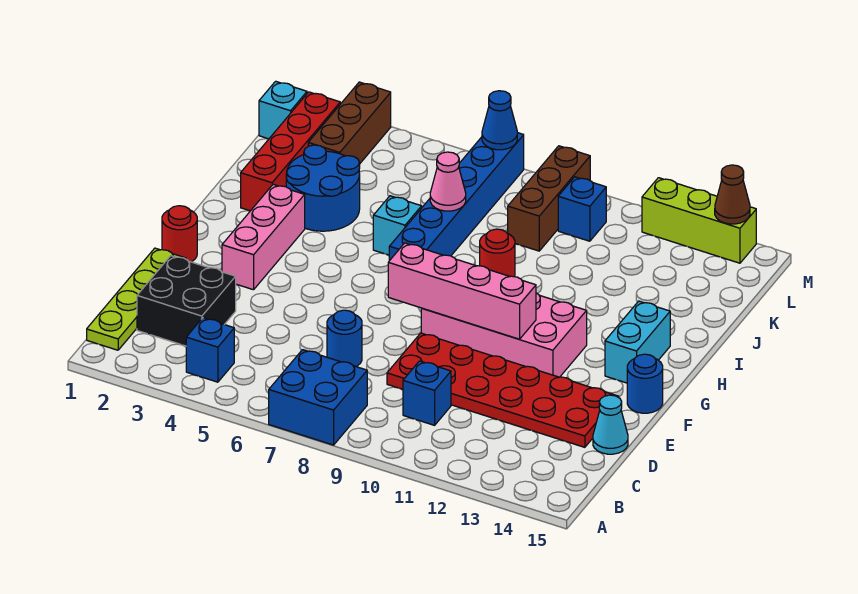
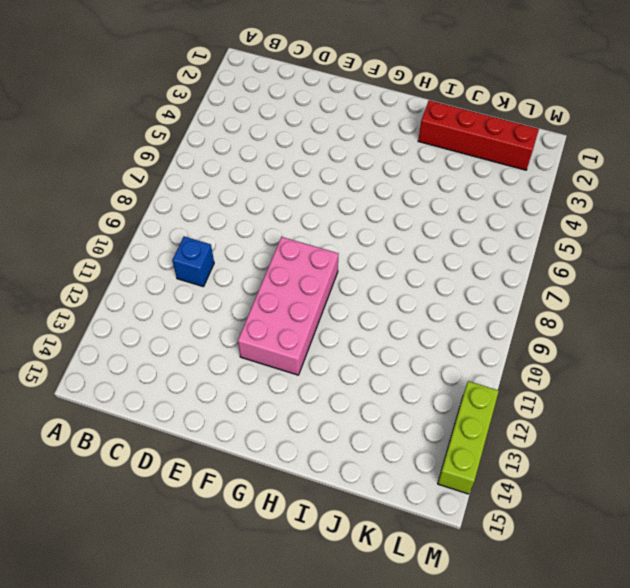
none -> blue 2x2 brick [269,350,367,445]
none -> lime 1x4 plate [87,248,186,350]
none -> blue 1x1 brick [186,318,234,382]

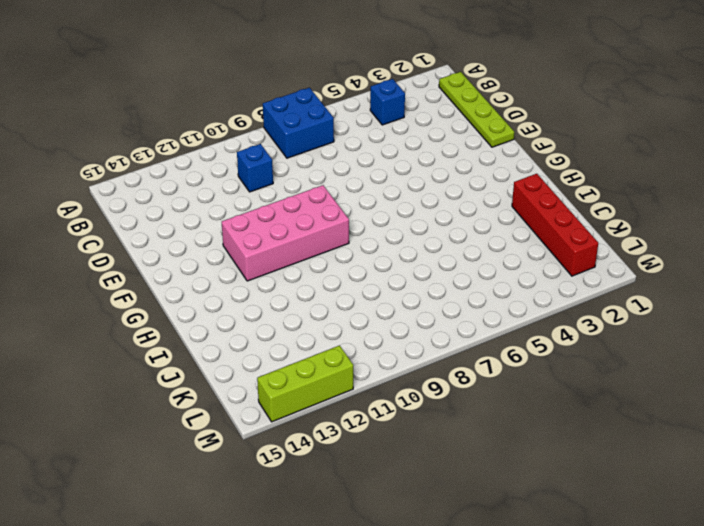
none -> black 2x2 brick [137,256,236,346]
none -> blue 1x1 round brick [327,310,362,367]
none -> red 2x6 plate [387,333,619,447]

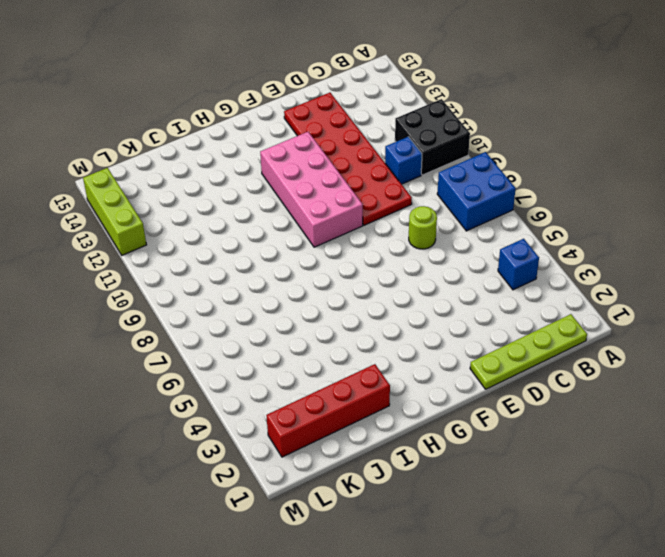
black 2x2 brick [395,99,470,175] -> black 2x2 brick moved to [137,256,236,346]
lime 1x1 round brick [409,206,437,249] -> blue 1x1 round brick [327,310,362,367]
none -> cyan 1x1 cone [593,395,628,454]
none -> red 1x1 round brick [162,206,197,262]
none -> pink 1x3 brick [222,184,305,290]

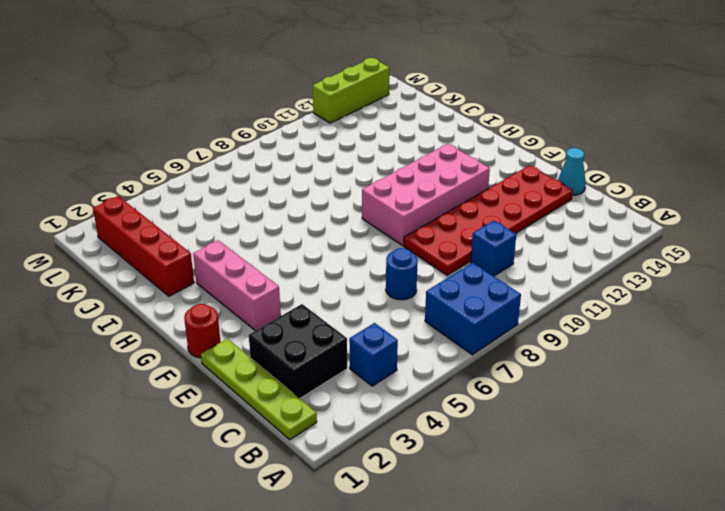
none -> blue 1x1 round brick [627,354,663,413]
none -> cyan 1x2 brick [605,301,670,383]
none -> blue 1x6 brick [389,133,524,261]

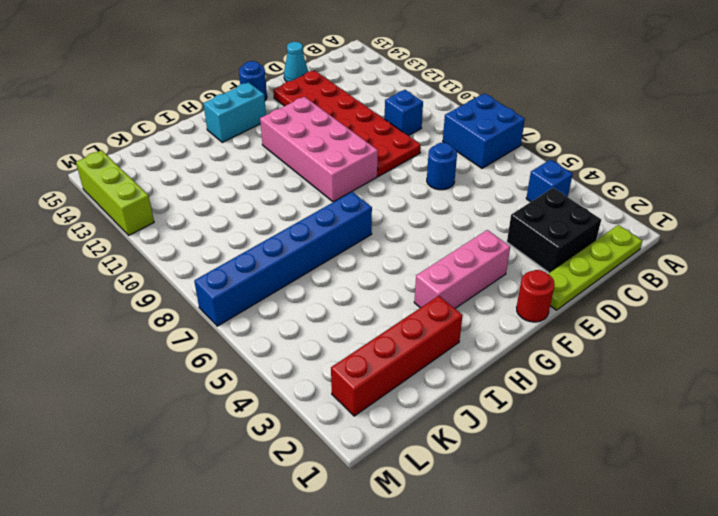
none -> blue 2x2 round brick [286,145,360,231]
none -> cyan 1x1 brick [373,196,422,255]
none -> red 1x1 round brick [480,229,515,277]

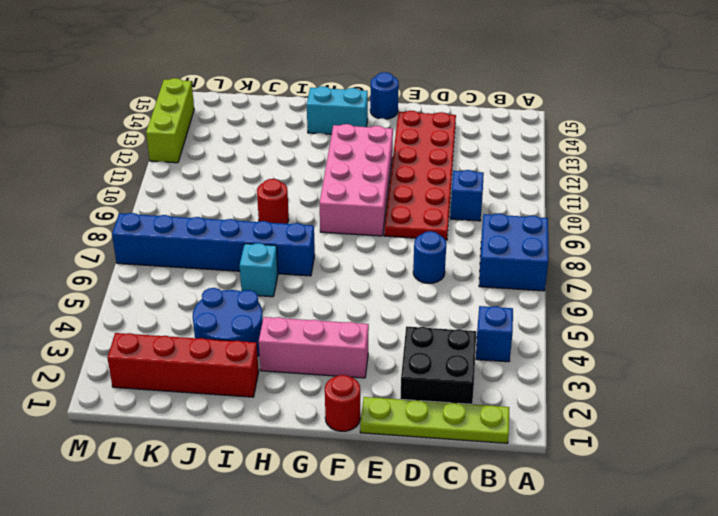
none -> cyan 1x1 cone [593,395,628,454]
none -> brown 1x3 brick [308,82,391,163]
none -> brown 1x3 brick [508,146,590,251]

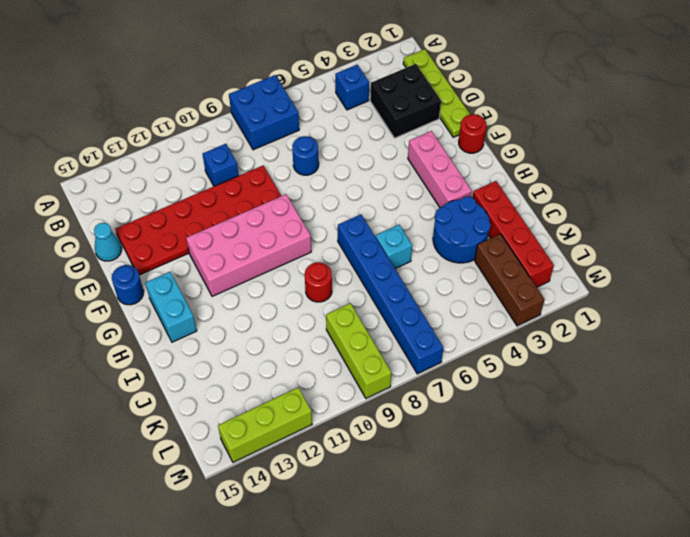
lime 1x3 brick [326,303,391,398] -> brown 1x3 brick [508,146,590,251]
none -> cyan 1x1 brick [259,81,307,139]
none -> blue 1x1 brick [558,177,606,241]
none -> pink 1x4 brick [388,243,536,339]

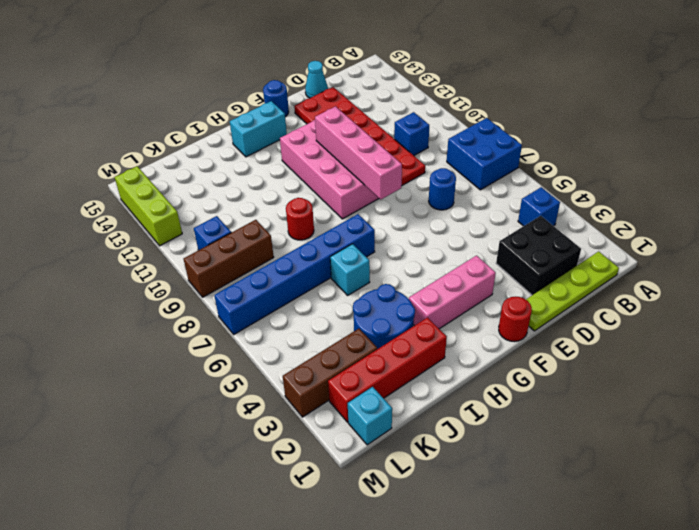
none -> pink 1x1 cone [430,152,466,211]
none -> blue 1x1 cone [482,91,517,150]
none -> brown 1x1 cone [715,165,750,224]

